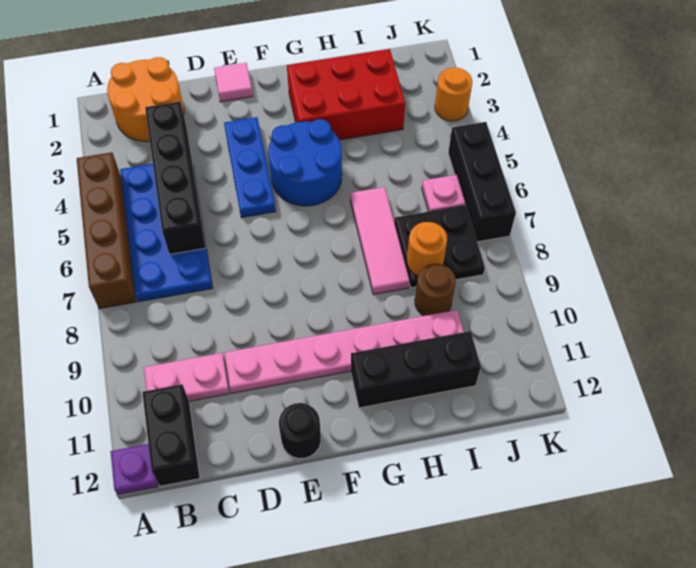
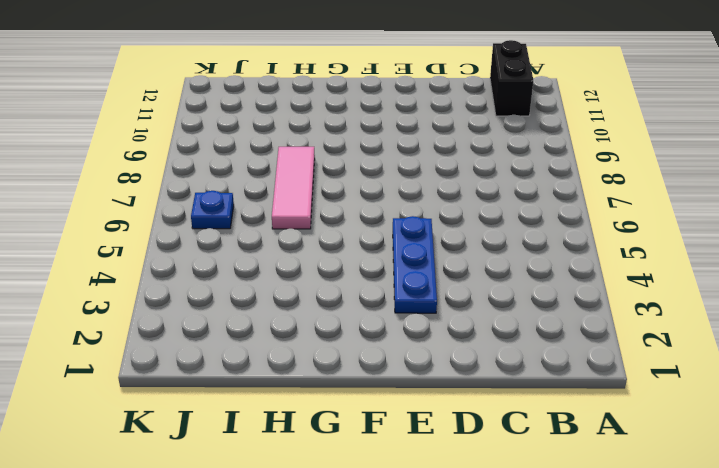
blue 1x1 plate [191,191,234,229] -> pink 1x1 plate [422,175,465,212]
none -> brown 1x4 brick [77,152,136,309]
none -> purple 1x1 plate [110,444,158,494]
none -> orange 2x2 round brick [107,57,184,142]

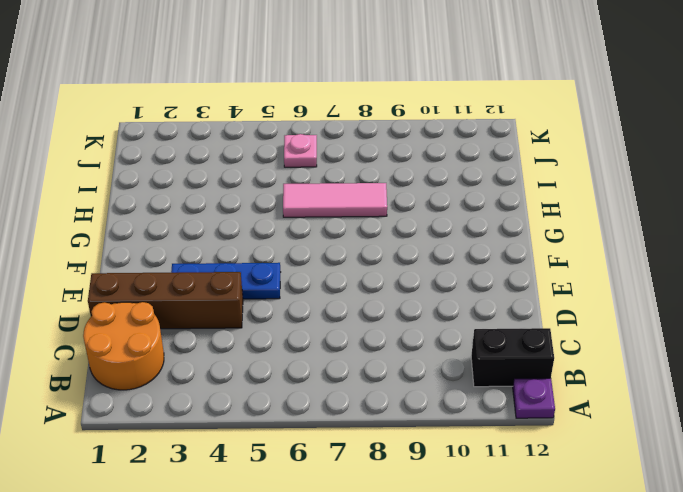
brown 1x4 brick [88,272,243,329] -> brown 1x4 brick moved to [77,152,136,309]
none -> blue 2x4 plate [120,163,213,302]
none -> pink 1x2 plate [144,353,229,401]
none -> pink 1x6 plate [224,310,464,393]

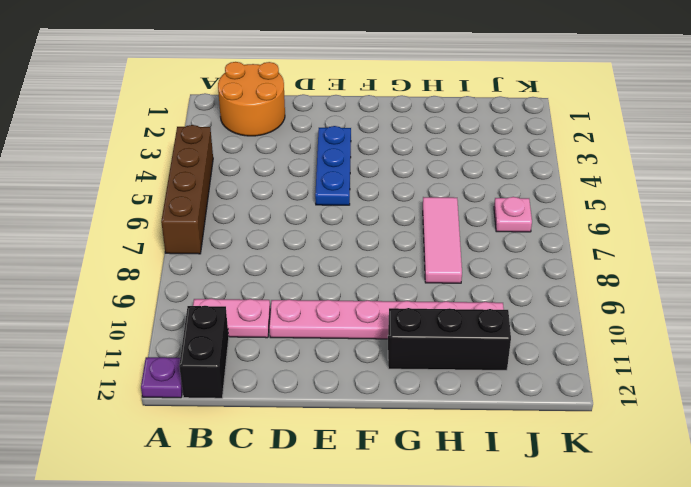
none -> blue 2x4 plate [120,163,213,302]
none -> pink 1x1 tile [214,63,253,102]
none -> black 1x1 round brick [279,403,321,459]

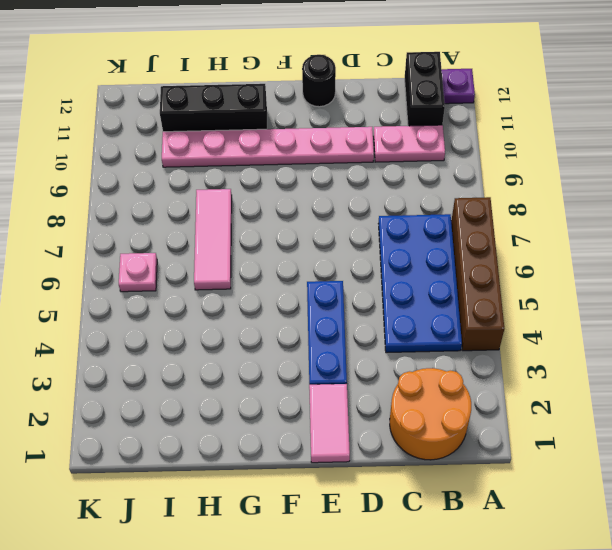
pink 1x2 tile [309,384,350,463] -> pink 1x1 tile [214,63,253,102]
none -> blue 2x2 round brick [268,119,342,206]
none -> red 2x3 brick [287,49,405,140]
none -> black 2x2 plate [394,205,485,288]

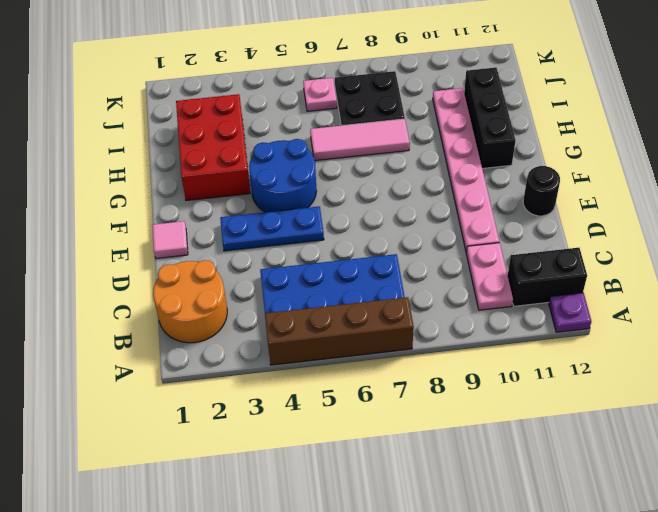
none -> brown 1x1 round brick [415,264,456,316]
none -> orange 1x1 round brick [435,68,472,121]
none -> black 1x3 brick [448,122,516,242]

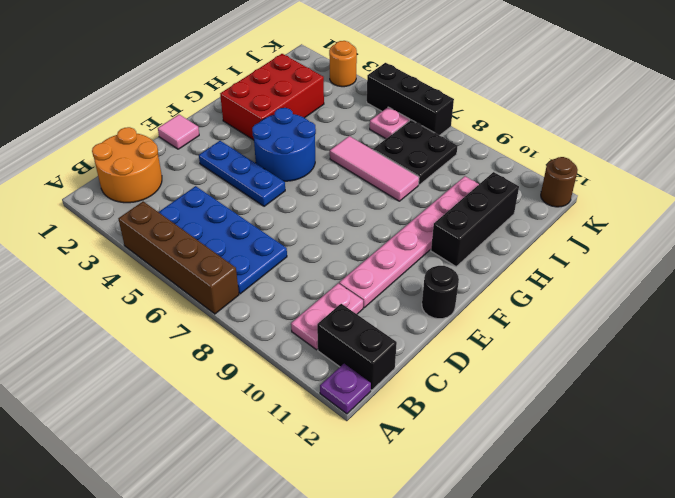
brown 1x1 round brick [541,157,578,207] -> brown 1x1 round brick moved to [415,264,456,316]
none -> black 1x4 brick [145,102,206,254]
none -> orange 1x1 round brick [407,222,447,276]

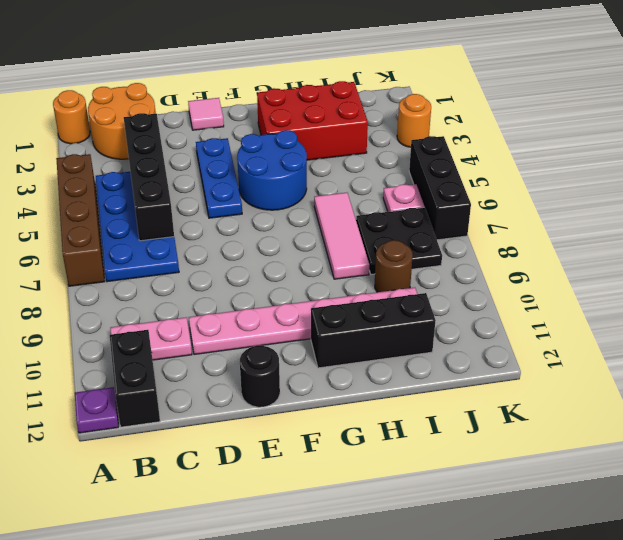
orange 1x1 round brick [53,90,90,144] -> orange 1x1 round brick moved to [407,222,447,276]

